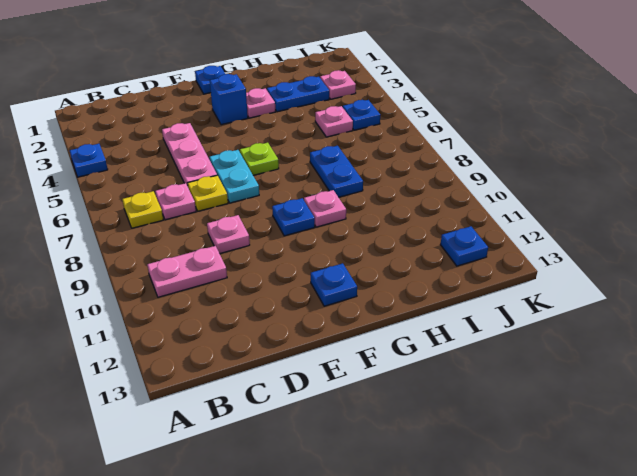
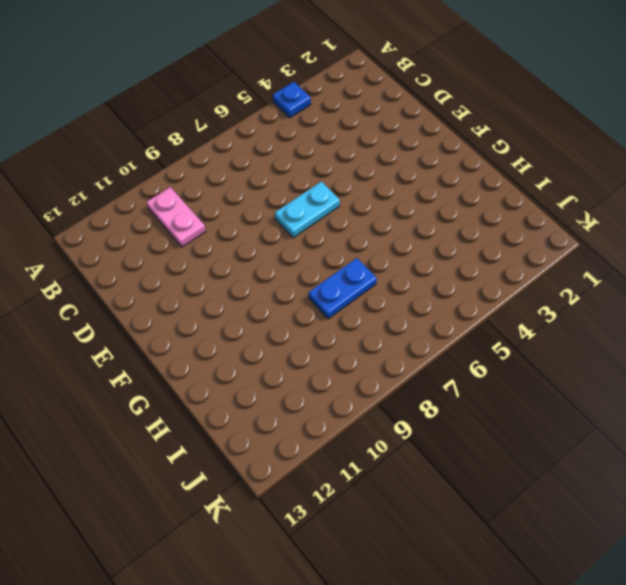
none -> yellow 1x1 plate [122,191,163,228]
none -> pink 1x1 plate [155,183,196,220]
none -> pink 1x3 plate [162,123,217,186]

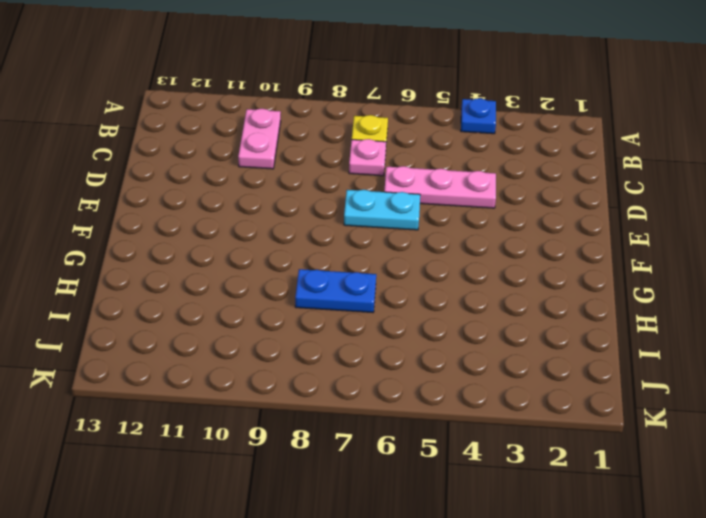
none -> yellow 1x1 plate [188,175,228,211]
none -> pink 1x1 plate [207,215,250,254]
none -> blue 1x1 plate [195,66,225,94]

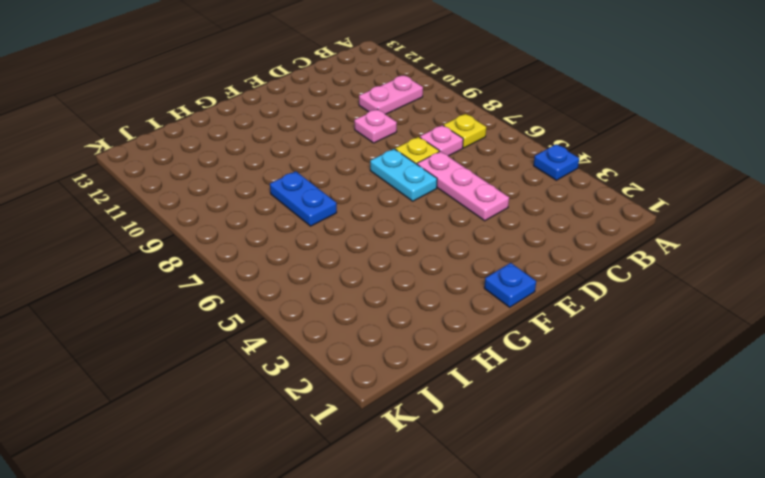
none -> blue 1x1 brick [210,74,248,125]
none -> lime 1x1 plate [240,143,279,175]
none -> blue 1x1 plate [272,198,315,236]

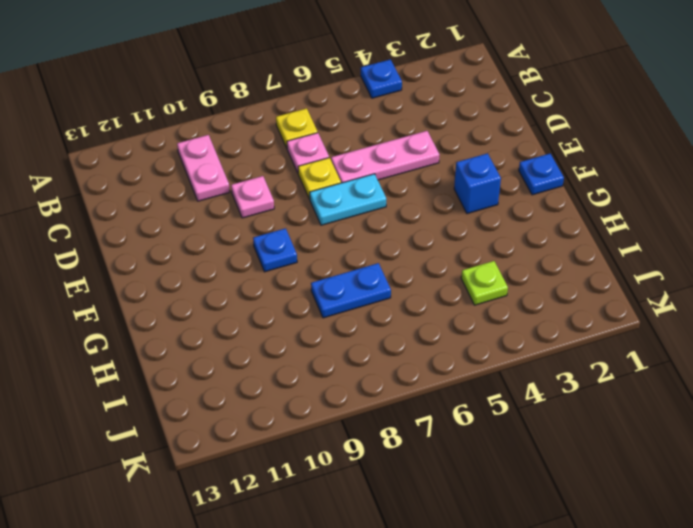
lime 1x1 plate [461,261,508,305] -> lime 1x1 plate moved to [240,143,279,175]
none -> blue 1x1 plate [311,263,357,306]
none -> pink 1x1 plate [246,88,275,118]
none -> pink 1x1 plate [304,190,346,227]

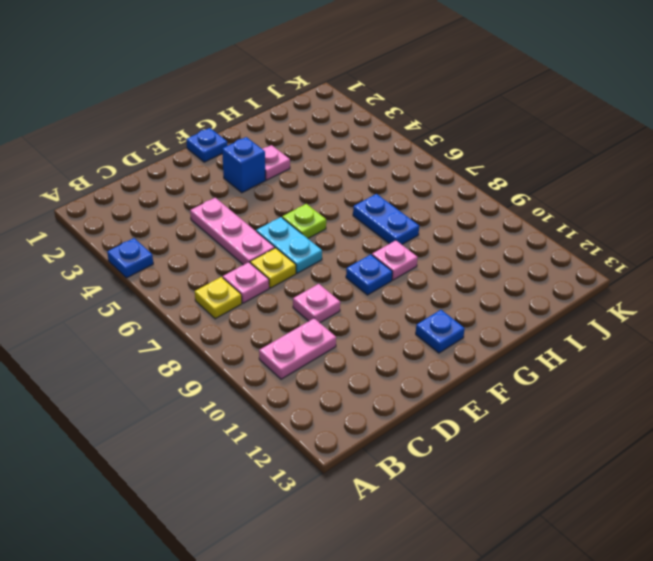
none -> blue 1x2 plate [267,76,329,112]
none -> pink 1x1 plate [315,106,353,137]
none -> pink 1x1 plate [320,70,356,99]

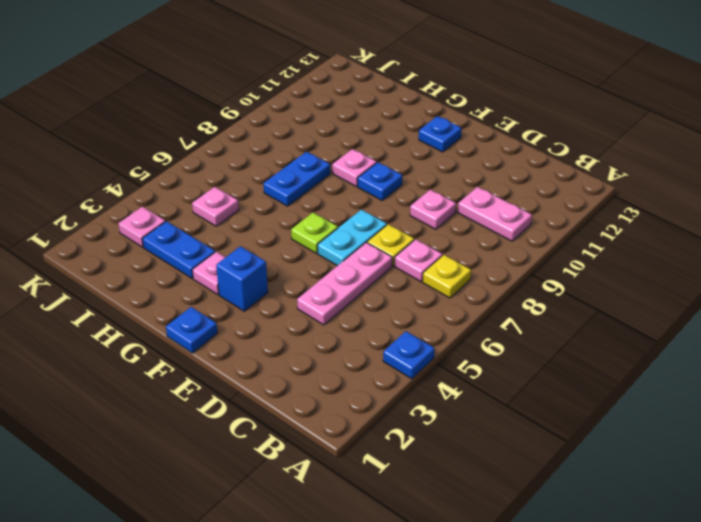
none -> blue 1x1 plate [343,100,380,130]
none -> blue 1x1 plate [441,226,488,266]

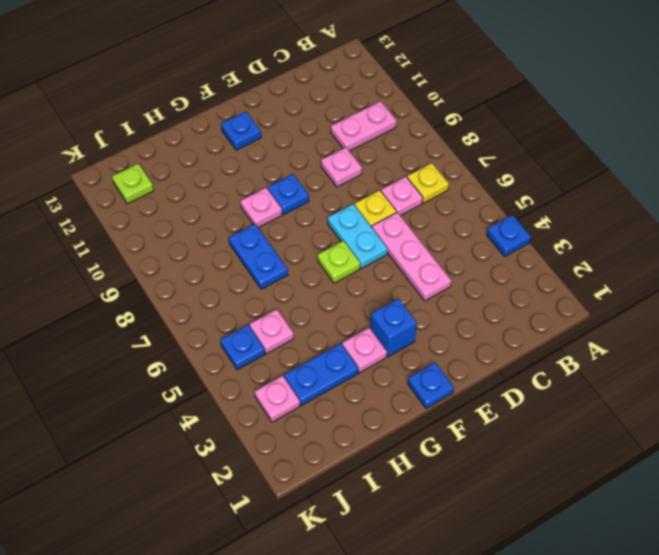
lime 1x1 plate [112,164,154,204] -> blue 1x1 plate [441,226,488,266]

